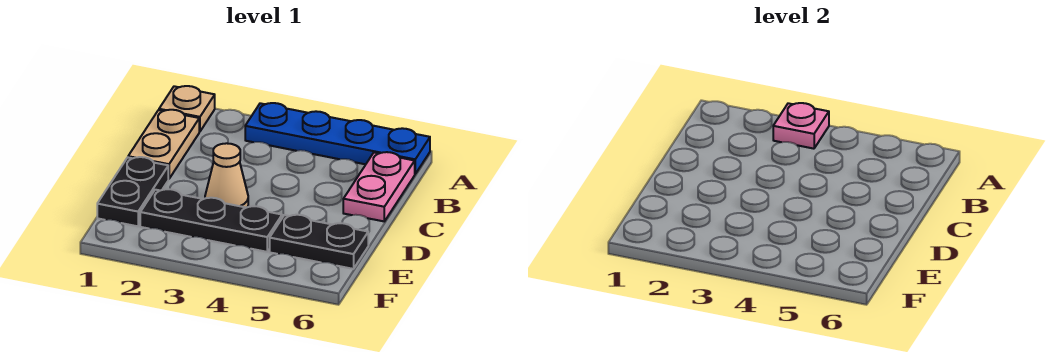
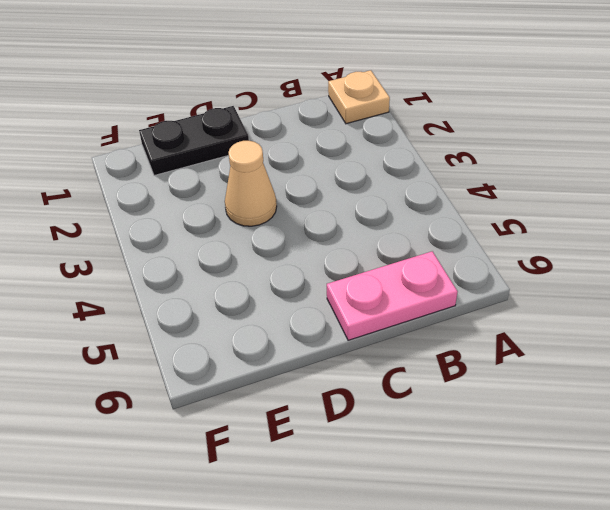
none -> blue 1x4 plate [245,103,430,174]
none -> tan 1x2 plate [128,110,199,179]

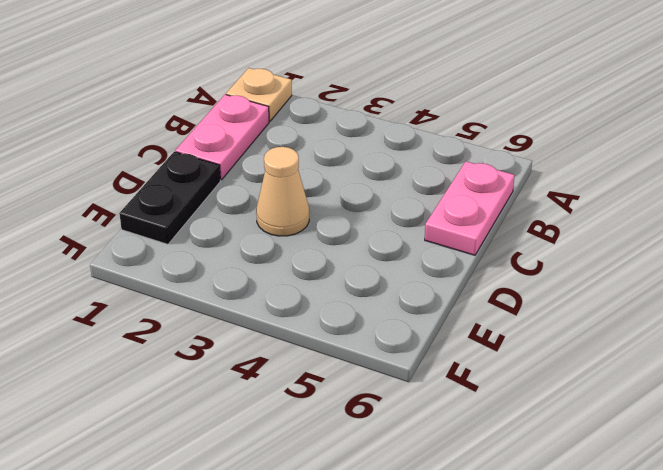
pink 1x2 plate [175,95,269,180] -> tan 1x2 plate [128,110,199,179]
none -> blue 1x4 plate [245,103,430,174]
none -> black 1x3 plate [140,189,282,252]

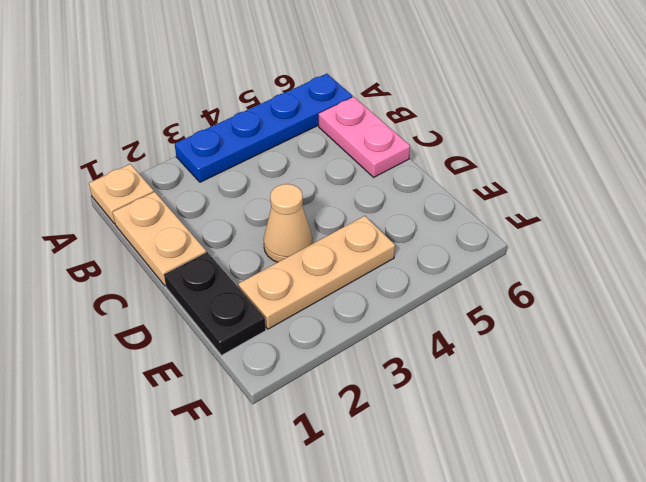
tan 1x3 plate [238,216,395,329] -> black 1x3 plate [140,189,282,252]
none -> black 1x2 plate [270,215,368,269]
none -> pink 1x1 plate [773,103,829,149]

